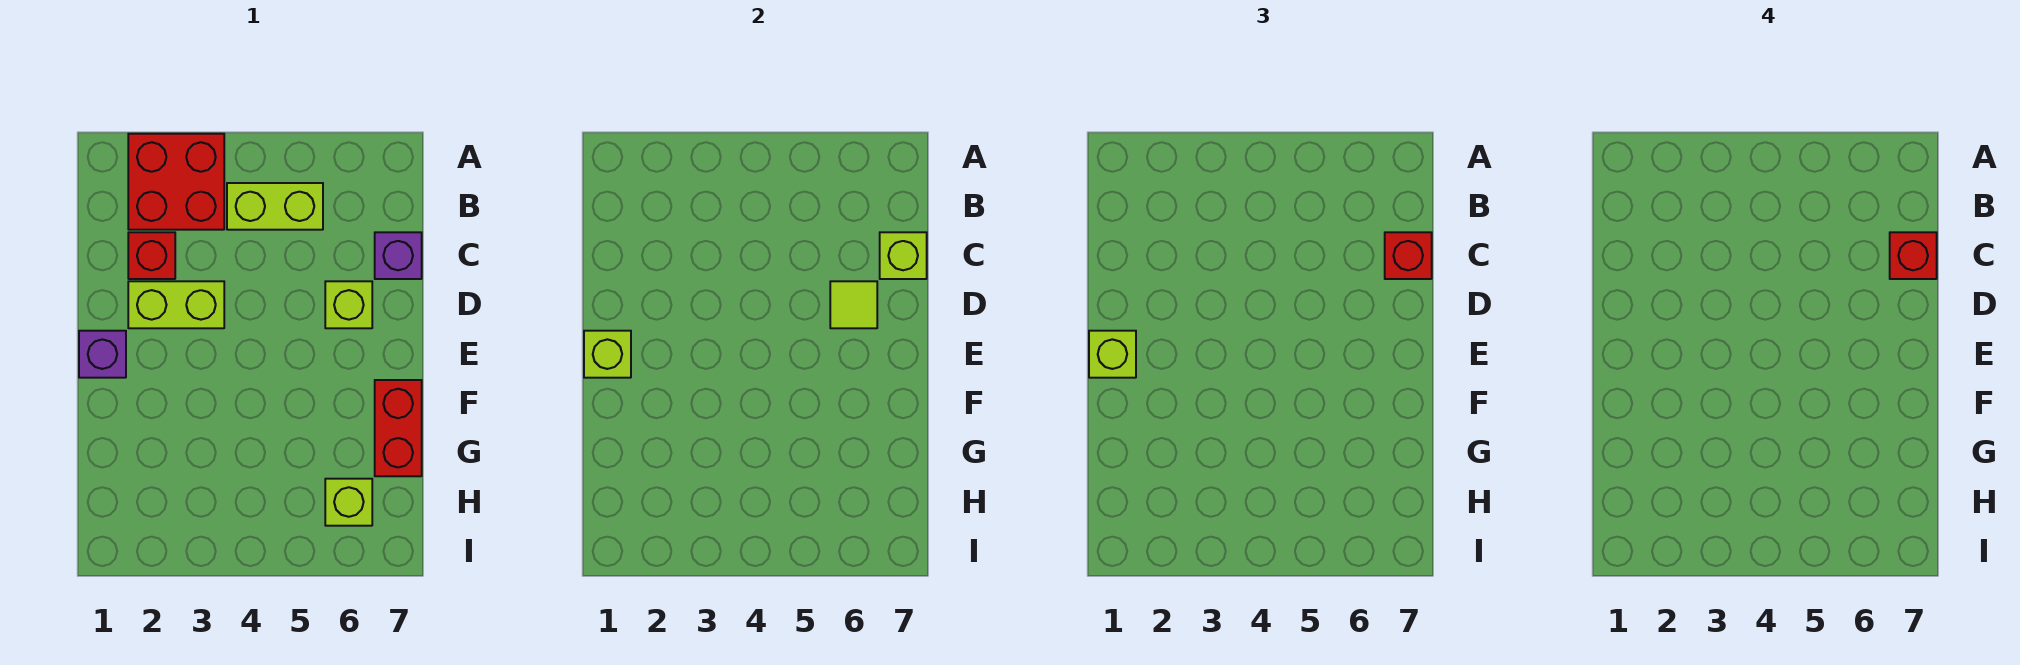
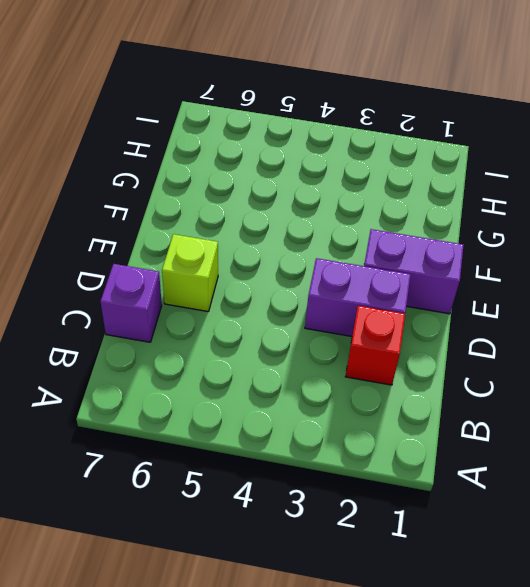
purple 1x2 brick [305,258,411,336] -> lime 1x2 brick [128,281,224,328]
purple 1x2 brick [364,229,464,314] -> purple 1x1 brick [79,331,126,378]
none -> red 2x2 brick [128,134,224,230]
none -> lime 1x2 brick [227,183,323,230]
none -> red 1x2 brick [375,380,422,476]

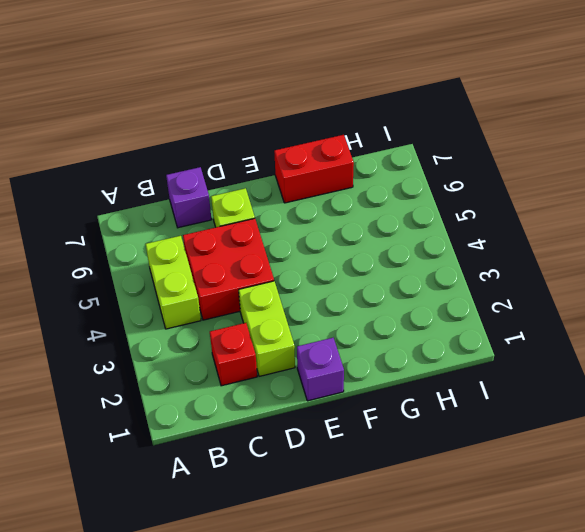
red 2x2 brick [183,218,274,320] -> red 2x2 brick moved to [128,134,224,230]
none -> lime 1x1 brick [325,479,372,526]
none -> lime 1x1 brick [880,232,927,279]
none -> lime 1x1 tile [830,281,877,328]

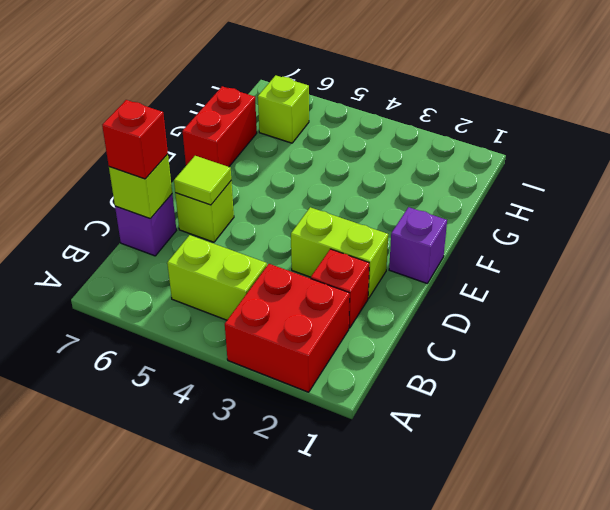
none -> lime 1x1 brick [584,331,631,378]
none -> lime 1x1 brick [1089,331,1136,378]
none -> red 1x1 brick [1890,232,1937,279]

